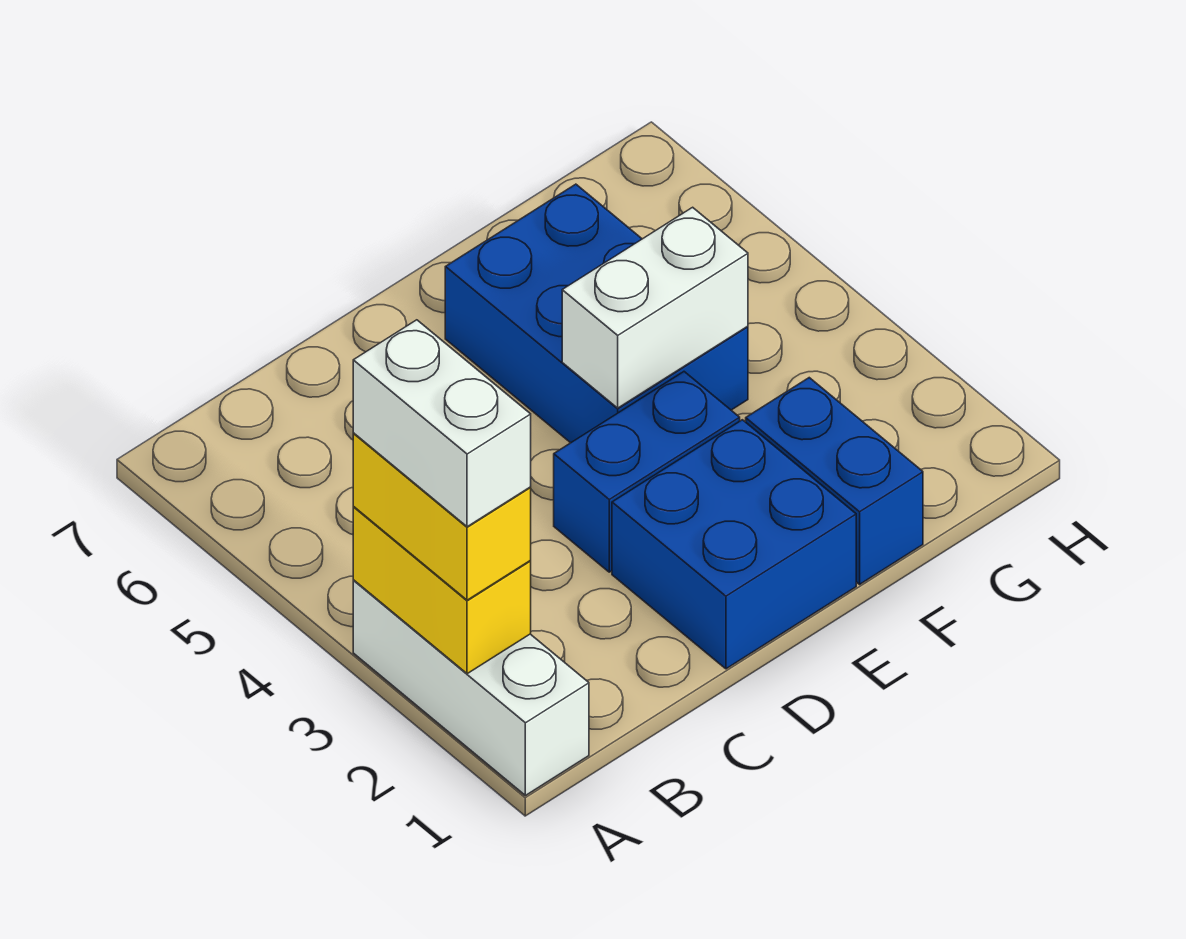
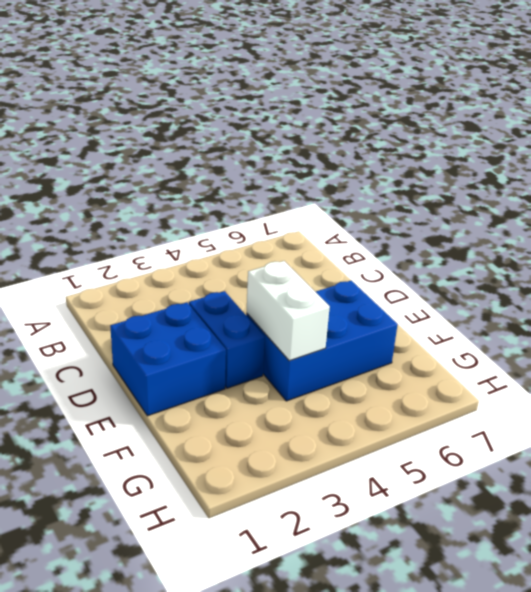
none -> white 1x3 brick [353,580,589,796]
none -> blue 1x2 brick [746,378,923,584]

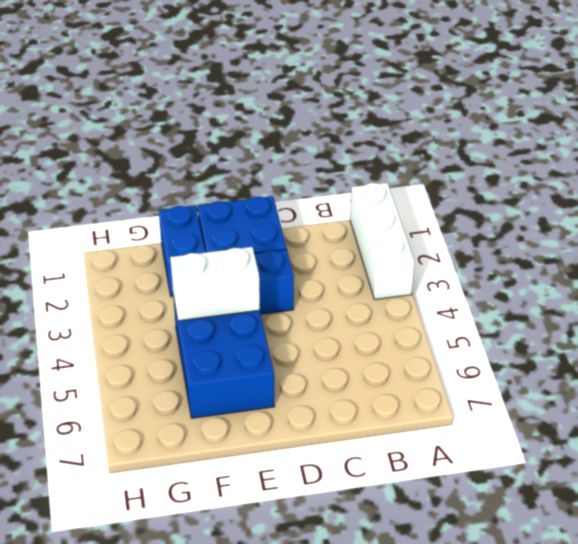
none -> yellow 1x2 brick [353,507,531,674]
none -> yellow 1x2 brick [353,434,531,600]

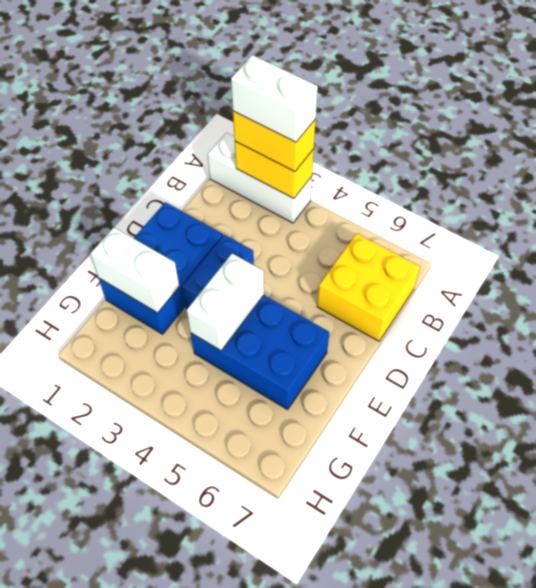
yellow 2x2 brick [317,234,420,341] -> none
white 1x2 brick [90,227,179,313] -> none

